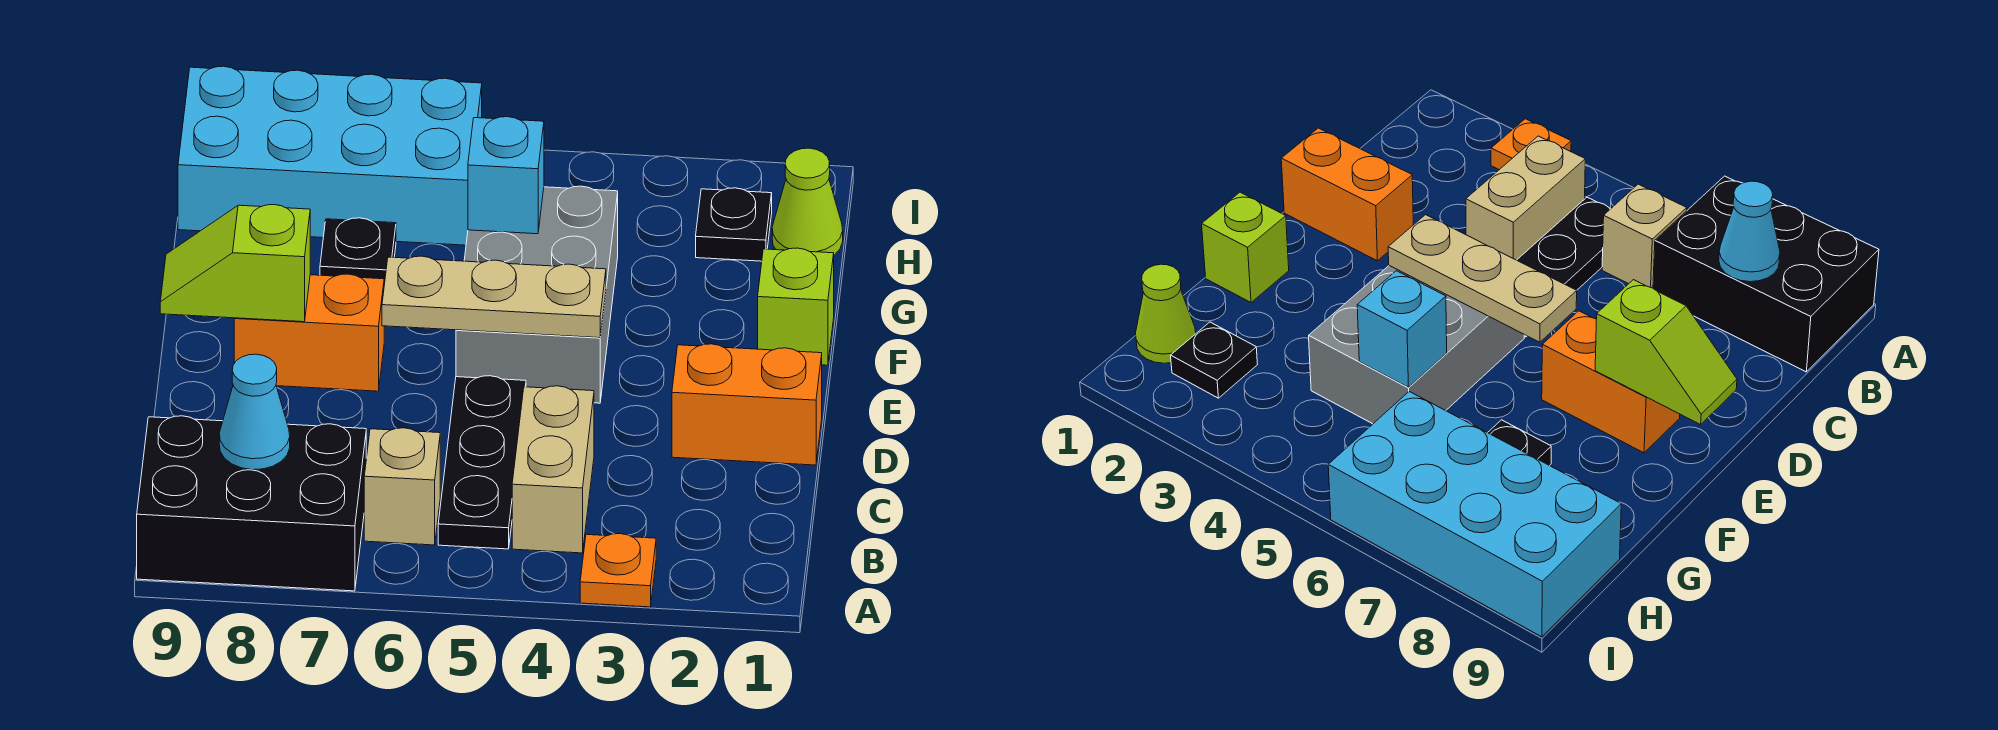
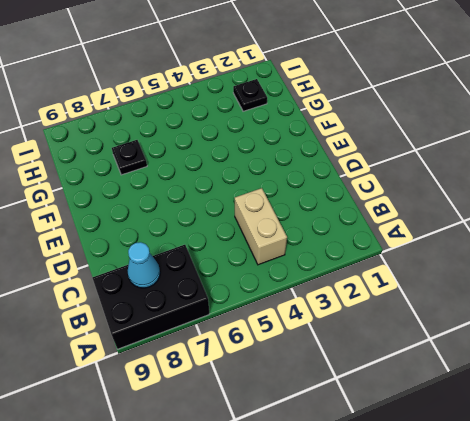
none -> orange 1x1 plate [580,534,656,607]
none -> black 1x3 plate [438,376,526,549]
none -> tan 1x1 brick [364,428,440,545]

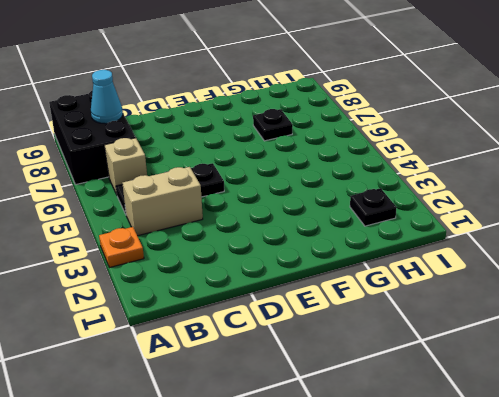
none -> orange 1x2 brick [672,344,822,465]
none -> grey 2x3 brick [456,186,618,403]
none -> orange 1x2 brick [234,274,384,391]

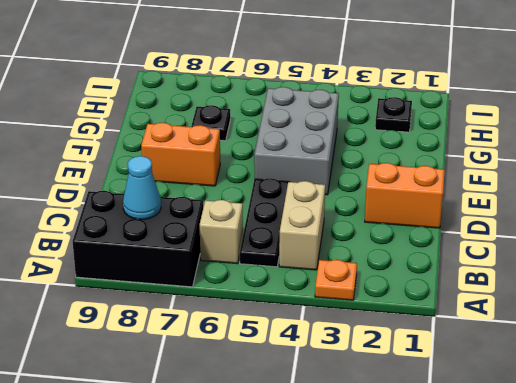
none -> lime 1x1 brick [758,248,834,365]
none -> lime 1x1 cone [772,148,843,255]
none -> cyan 2x4 brick [178,66,482,245]

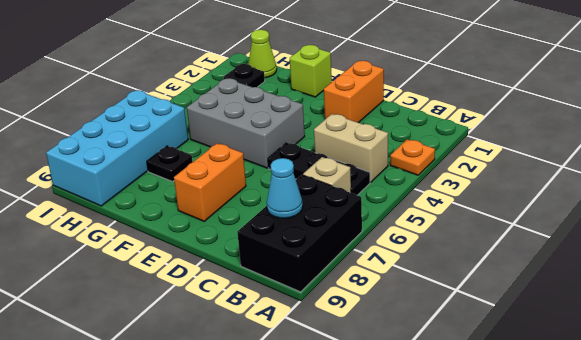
none -> tan 1x3 plate [382,256,606,338]
none -> lime 1x2 slope [160,205,310,322]
none -> cyan 1x1 brick [468,117,544,234]

